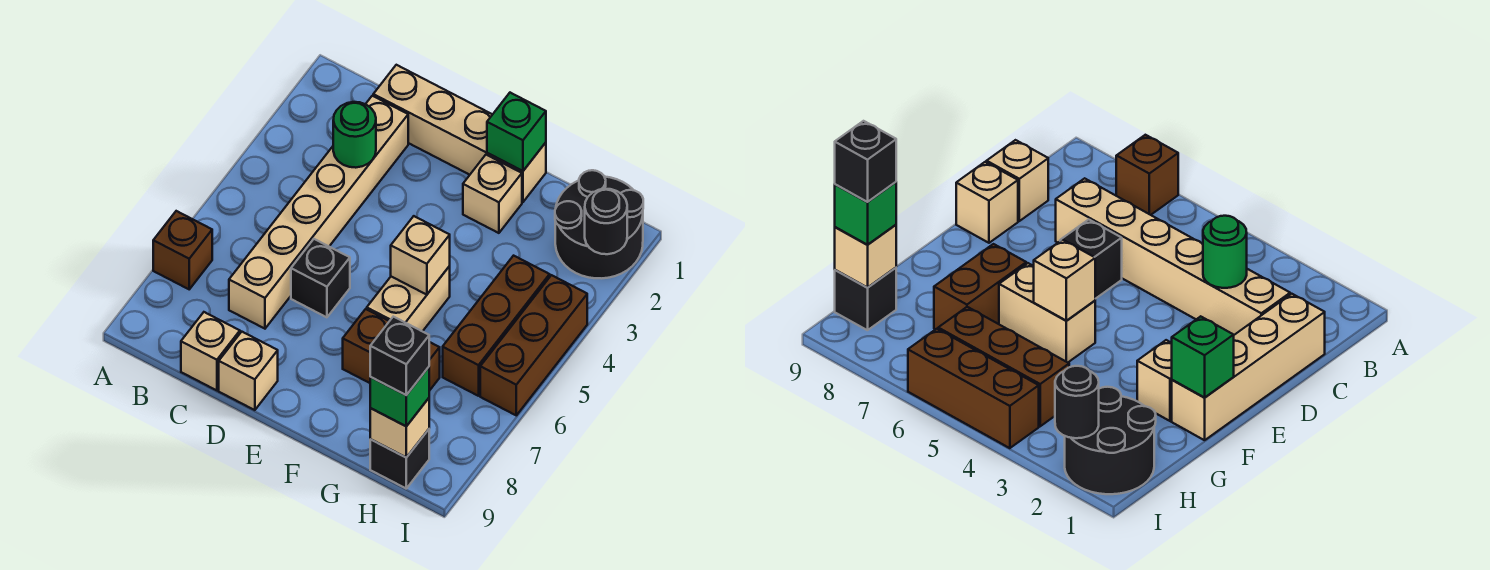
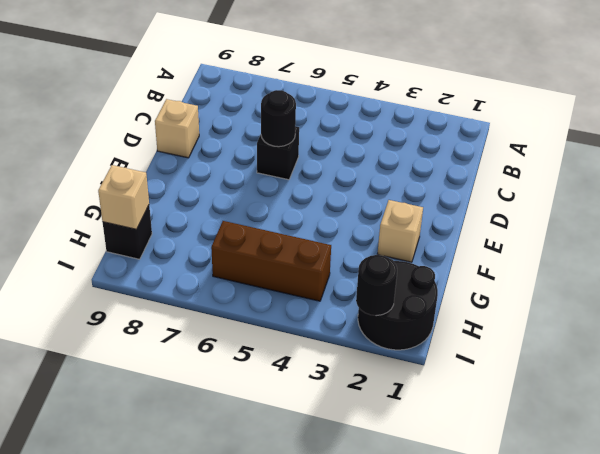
black 1x1 round brick [261,90,296,147] -> none
none -> brown 1x1 brick [153,211,212,289]
none -> tan 1x4 brick [373,65,546,202]
none -> tan 1x6 brick [229,96,408,329]

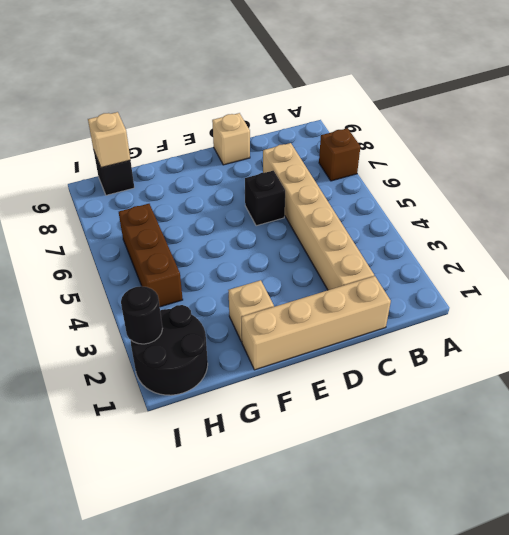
none -> tan 1x1 brick [181,312,240,390]
none -> tan 1x2 brick [367,266,450,331]
none -> brown 1x2 brick [343,309,440,391]

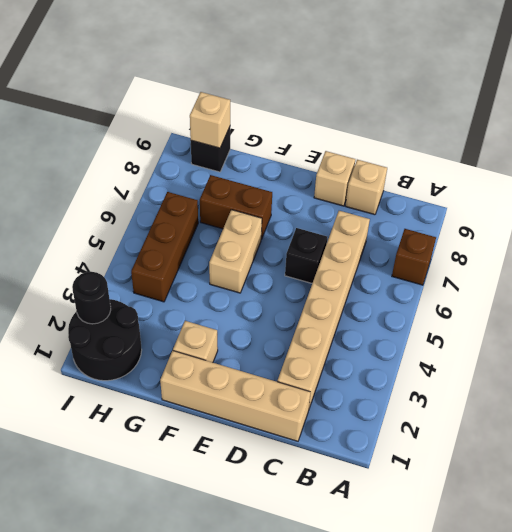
none -> brown 1x3 brick [480,275,587,415]
none -> green 1x1 round brick [333,102,376,168]
none -> green 1x1 brick [487,93,546,171]

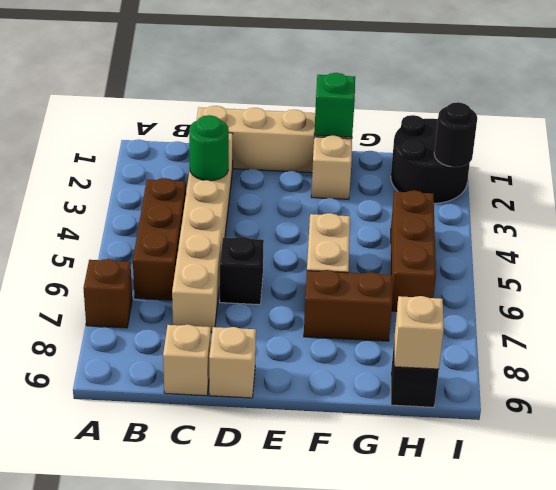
brown 1x3 brick [133,178,186,300] -> brown 1x3 brick moved to [480,275,587,415]
none -> tan 1x1 brick [391,216,450,295]
none -> green 1x1 brick [370,367,429,426]
none -> black 1x1 brick [370,317,429,395]

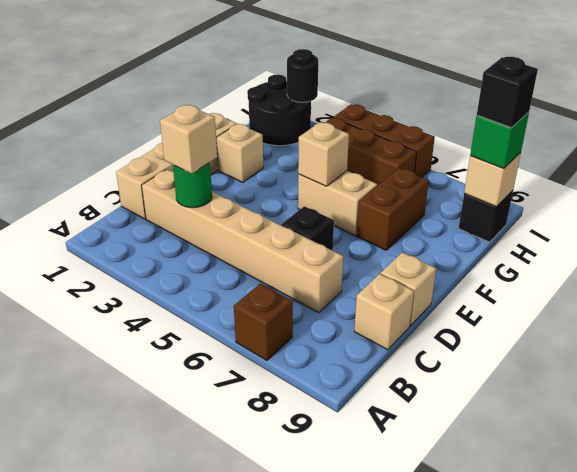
tan 1x1 brick [160,105,217,174] -> none
none -> green 1x1 brick [487,93,546,171]

